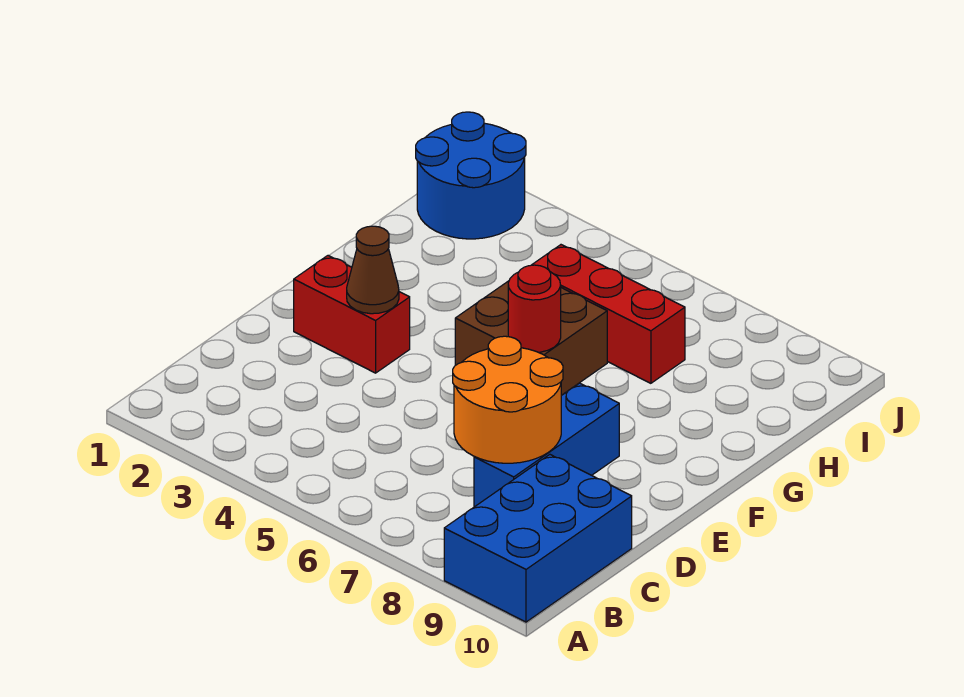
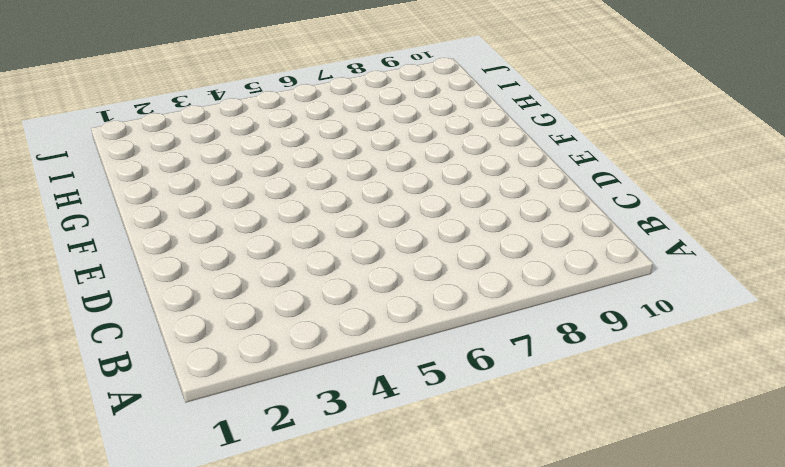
none -> blue 2x3 brick [444,455,632,622]
none -> blue 1x3 brick [474,383,619,507]

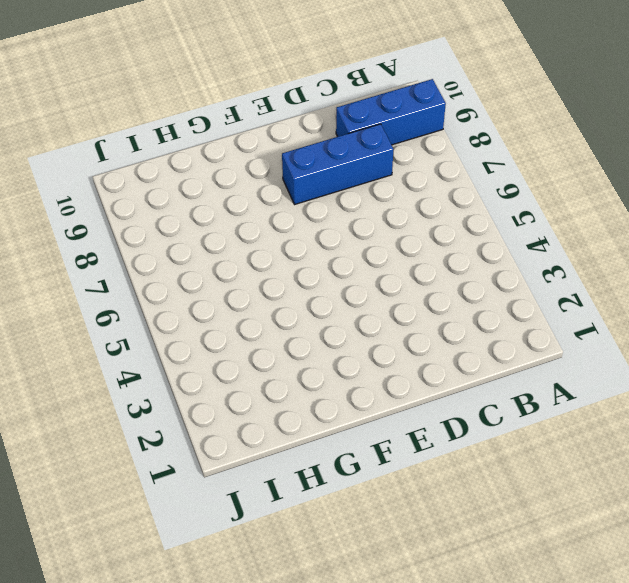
blue 1x3 brick [336,79,446,145] -> blue 2x3 brick [444,455,632,622]
none -> red 1x2 brick [294,256,410,373]
none -> brown 2x2 brick [455,281,607,395]

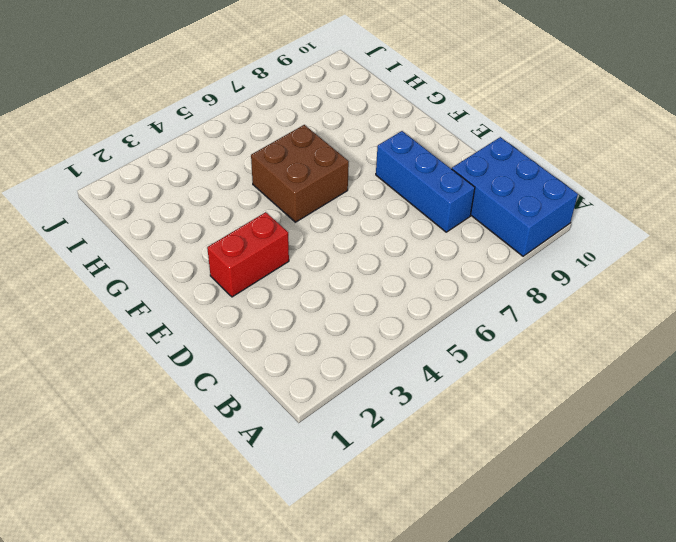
none -> red 1x3 brick [532,245,685,383]
none -> blue 2x2 round brick [416,112,526,239]

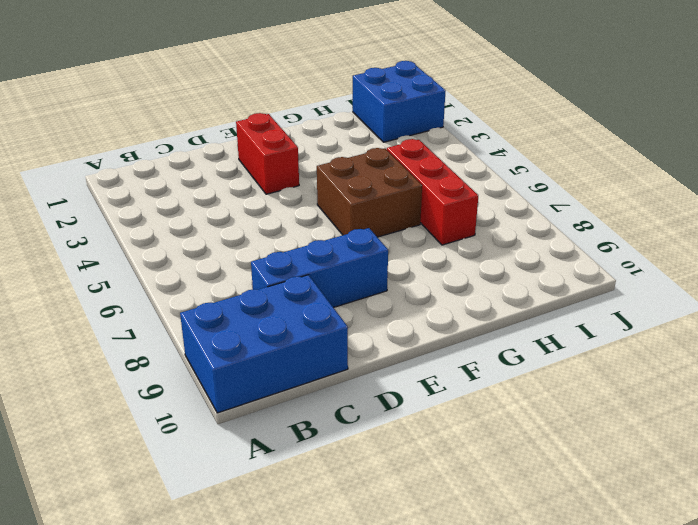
blue 2x2 brick [353,61,446,142] -> blue 2x2 round brick [416,112,526,239]
none -> orange 2x2 round brick [453,336,563,463]
none -> brown 1x1 cone [347,226,399,314]

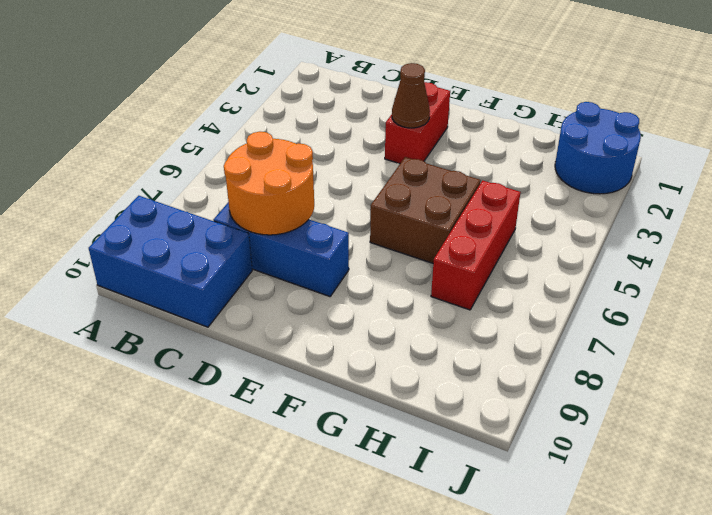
none -> red 1x1 round brick [508,265,561,352]

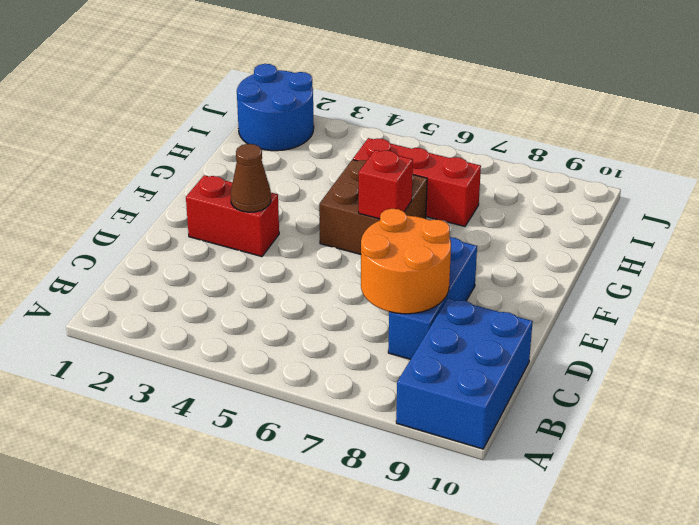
red 1x1 brick [359,150,413,219] -> red 1x1 round brick [508,265,561,352]

